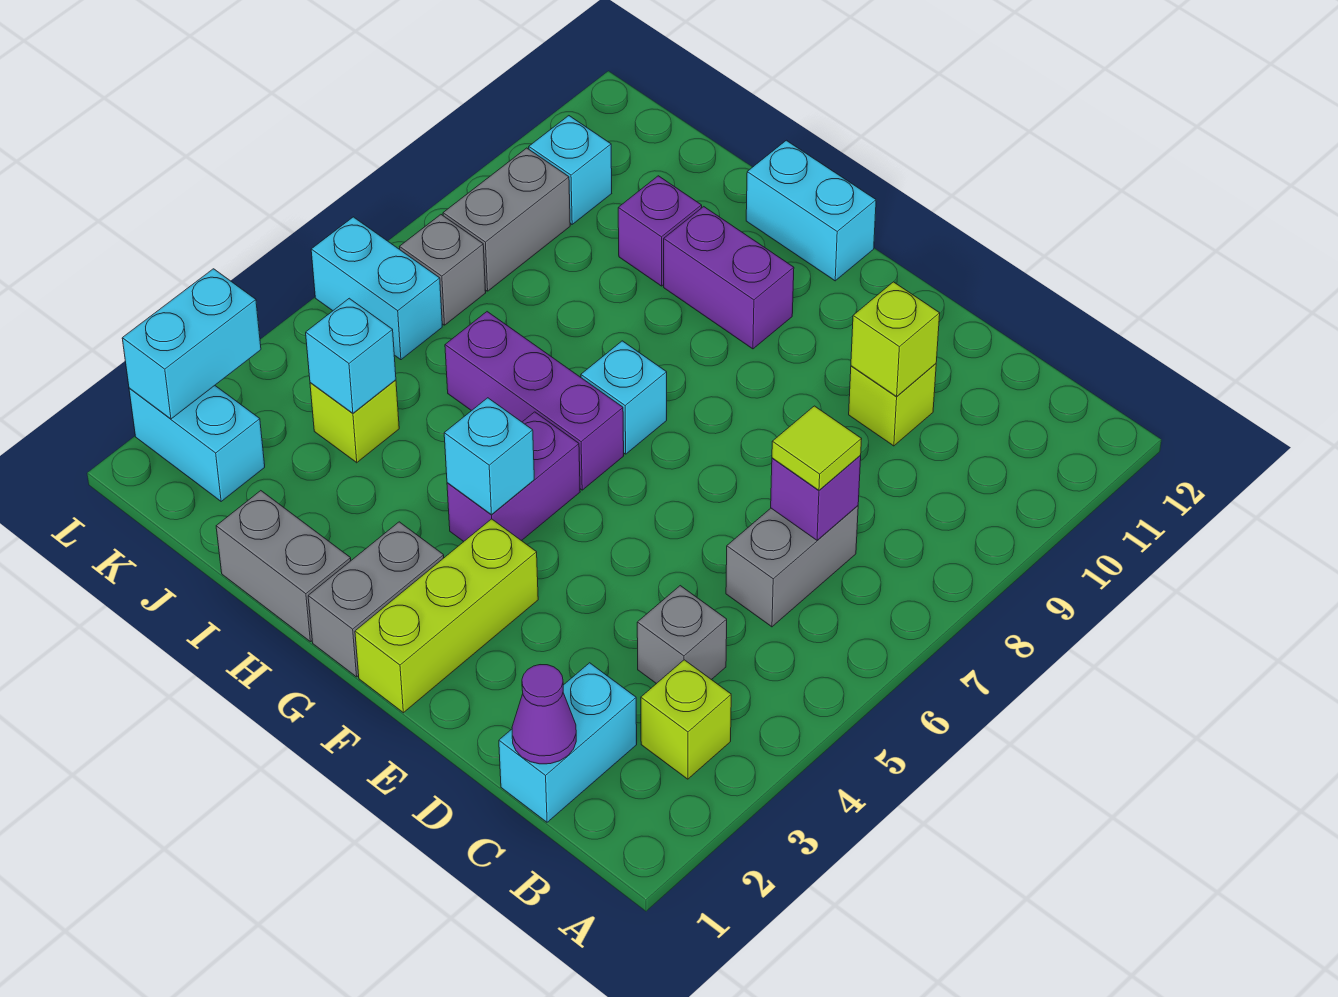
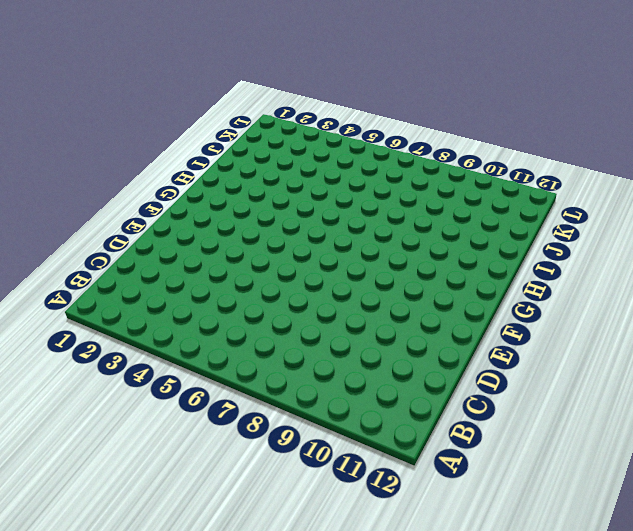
none -> lime 1x1 brick [641,660,731,779]
none -> cyan 1x2 brick [499,663,637,822]
none -> grey 1x1 brick [637,586,727,684]

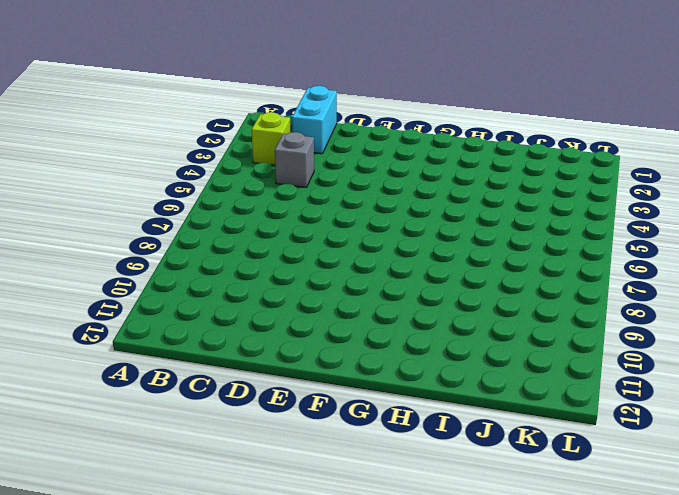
none -> grey 1x2 brick [726,506,858,627]
none -> lime 1x1 brick [849,364,936,446]
none -> lime 1x3 brick [355,519,538,713]

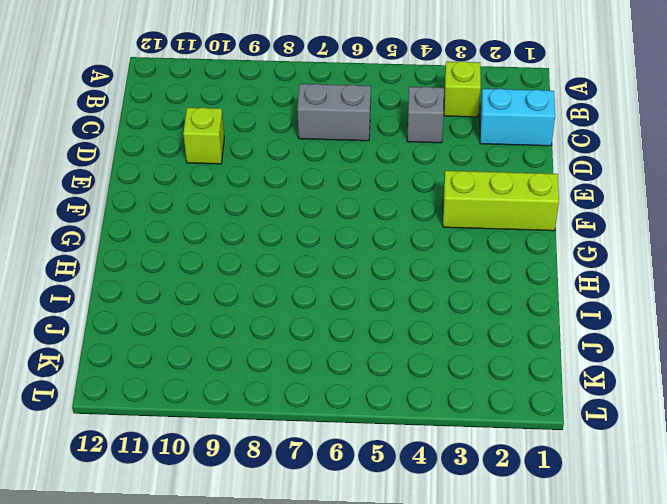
none -> grey 1x2 brick [308,522,444,677]
none -> purple 1x2 brick [447,412,580,541]
none -> purple 1x3 brick [445,312,624,490]

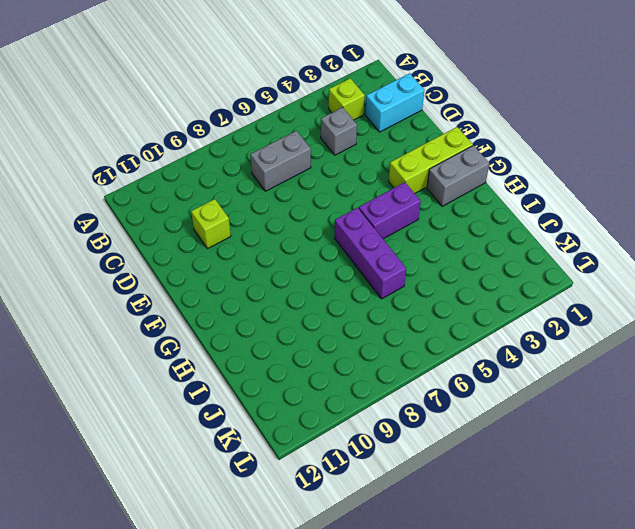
none -> cyan 1x1 brick [581,341,667,454]
none -> purple 1x2 brick [664,207,794,349]
none -> cyan 1x2 brick [746,140,876,281]

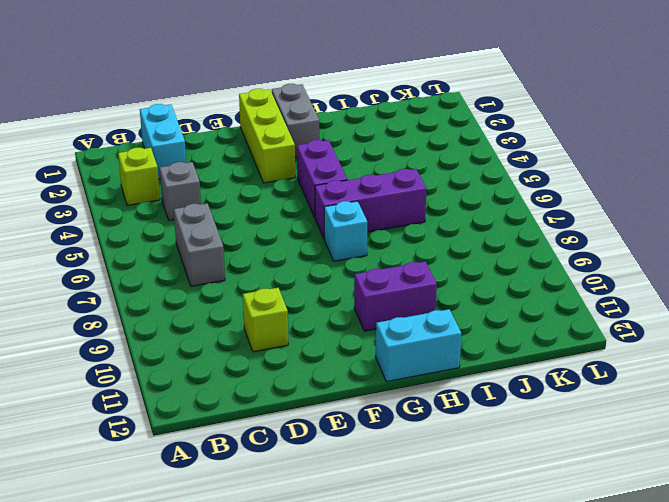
none -> grey 1x2 brick [216,491,351,642]
none -> purple 1x1 brick [618,176,702,286]
none -> lime 1x1 brick [310,380,399,463]

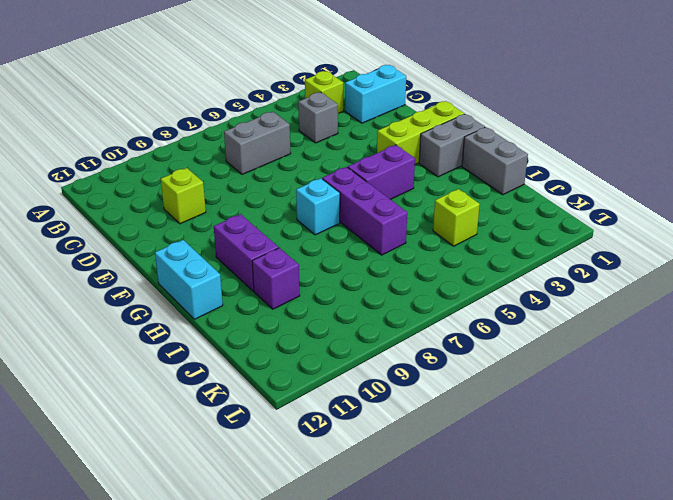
none -> cyan 1x2 brick [129,386,265,501]
none -> cyan 1x2 brick [311,217,442,360]
none -> grey 1x1 brick [400,215,486,325]

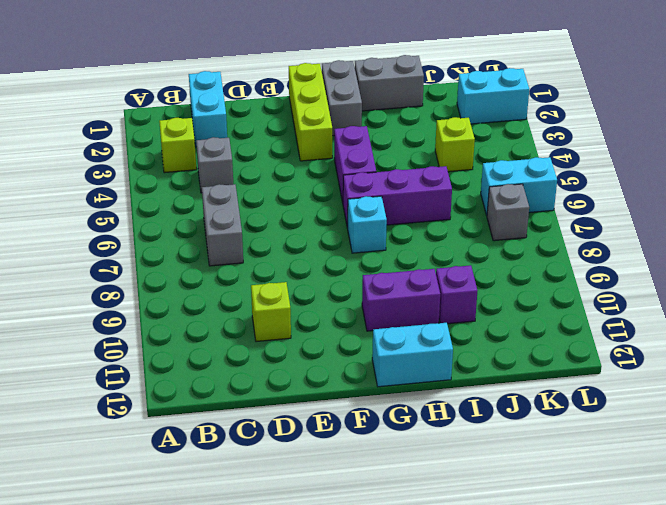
none -> grey 1x2 brick [443,148,570,291]
none -> cyan 1x1 brick [529,116,612,224]
none -> purple 1x1 cone [512,665,576,764]

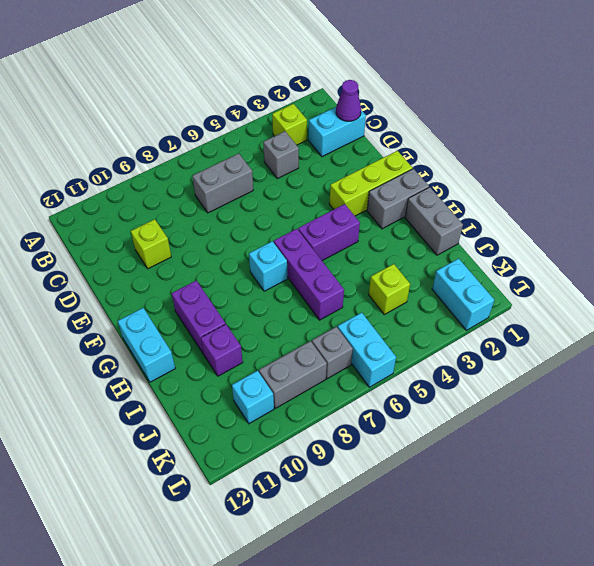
none -> purple 1x1 brick [771,456,861,540]
none -> lime 1x1 brick [851,282,940,396]
none -> cyan 1x1 brick [444,398,534,515]

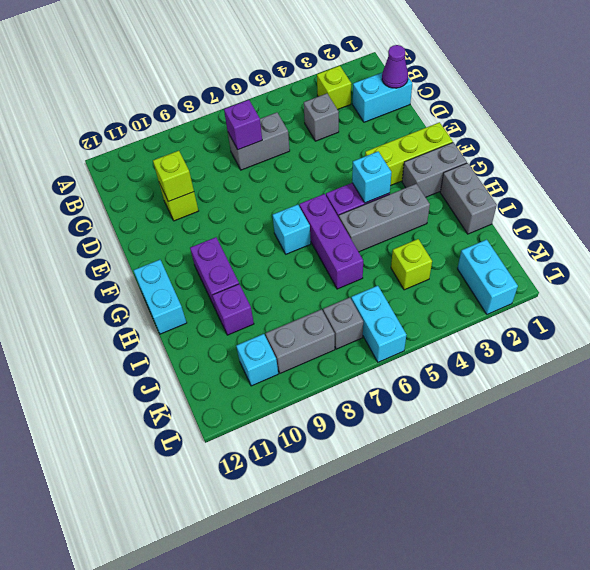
grey 1x3 brick [339,184,430,252] -> none
none -> cyan 1x1 brick [306,298,396,413]
none -> cyan 1x2 brick [122,269,261,419]
none -> lime 1x1 tile [772,406,862,490]

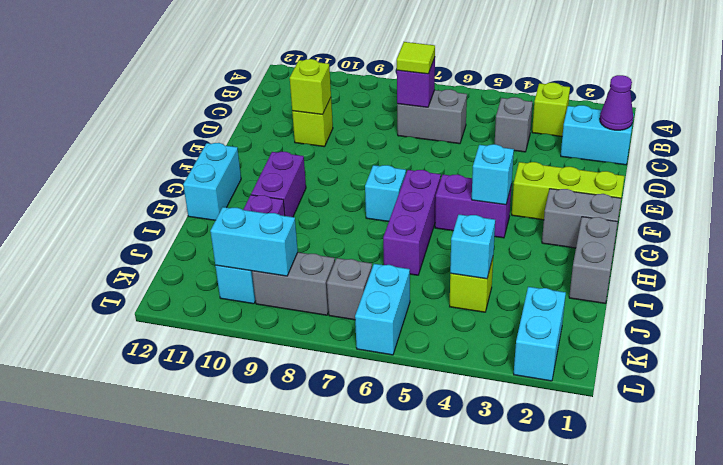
cyan 1x2 brick [210,207,298,276] -> cyan 1x2 brick moved to [122,269,261,419]

